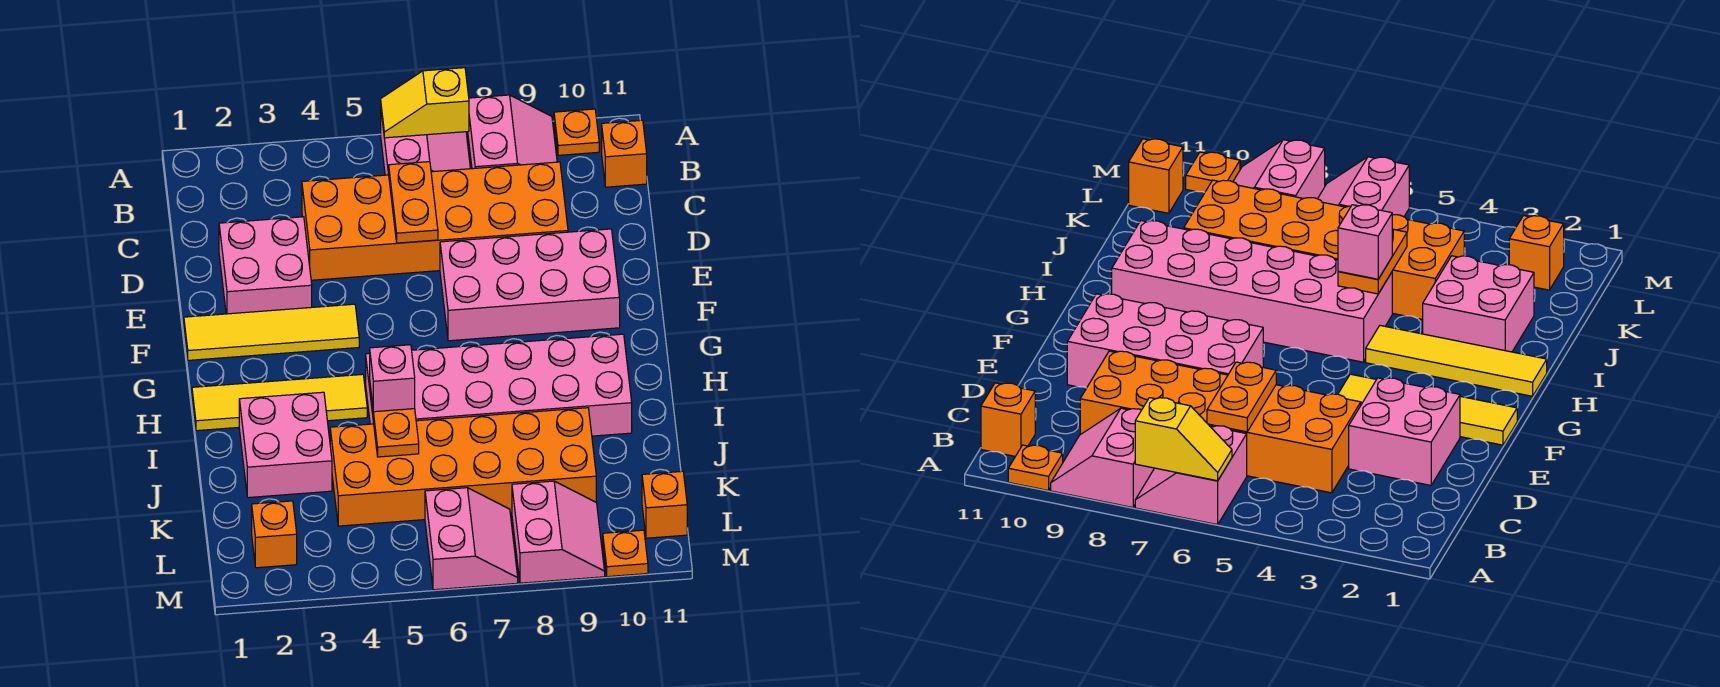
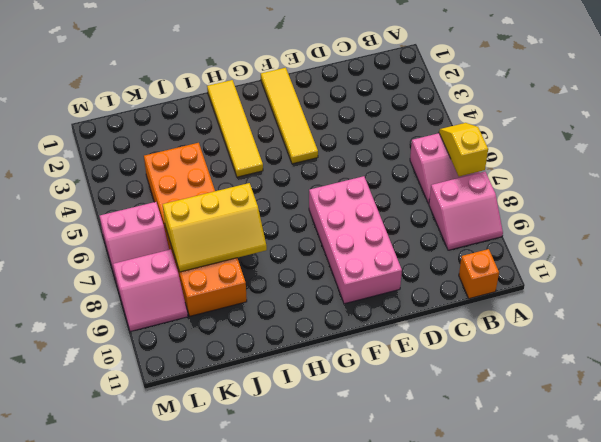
yellow 2x3 slope [163,183,267,272] -> none
none -> orange 1x1 plate [554,109,599,155]
none -> orange 2x6 brick [302,162,568,280]
none -> pink 2x2 brick [219,217,312,314]

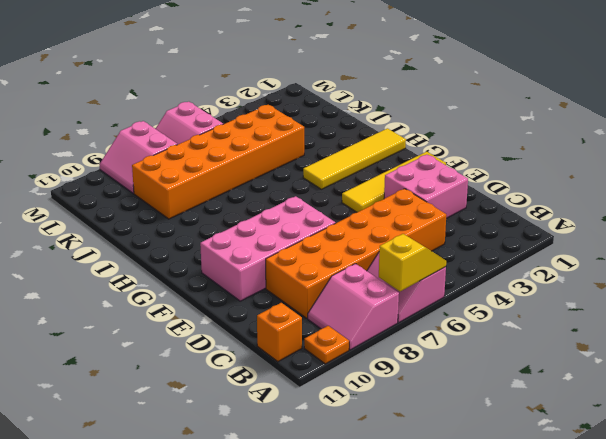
none -> pink 2x6 brick [366,334,632,436]
none -> pink 2x2 brick [239,392,332,498]
none -> orange 1x1 brick [252,501,297,568]

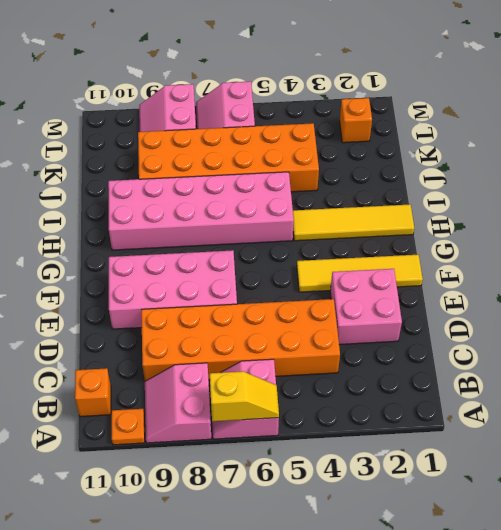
none -> pink 2x2 brick [239,392,332,498]
none -> orange 1x1 brick [642,471,687,538]
none -> orange 1x1 plate [603,530,648,577]

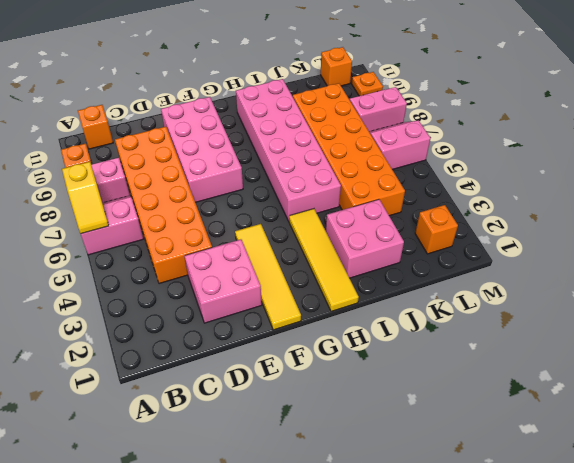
none -> orange 1x2 plate [388,162,438,243]
none -> orange 1x2 plate [370,386,419,457]
none -> pink 1x1 brick [370,345,415,412]

